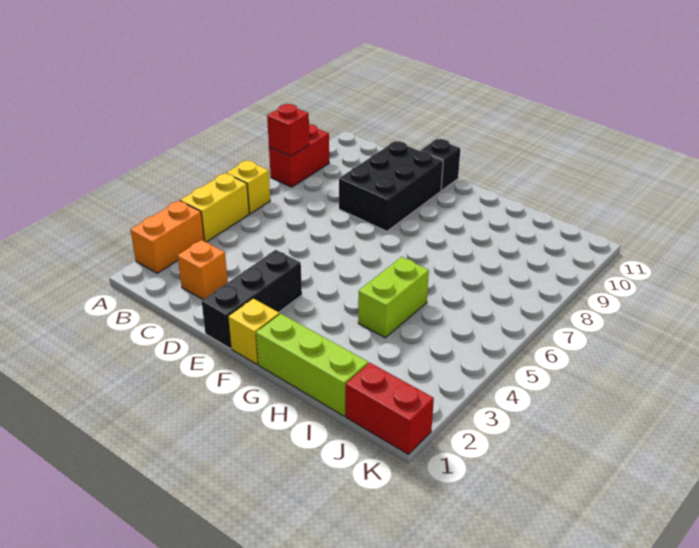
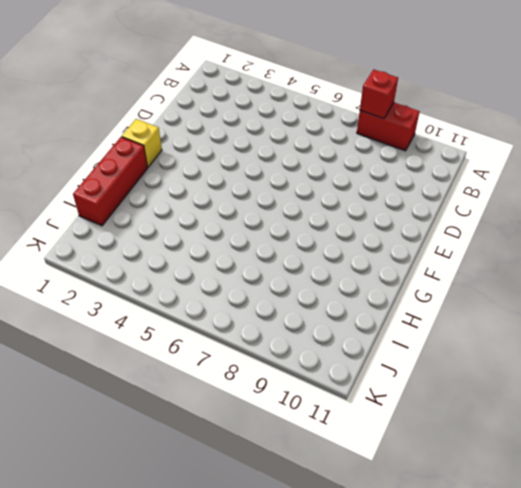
red 1x3 brick [73,137,147,226] -> lime 1x3 brick [256,314,368,416]
none -> orange 1x2 brick [131,201,204,273]
none -> yellow 1x2 brick [180,173,249,242]
none -> yellow 1x1 brick [226,161,270,214]

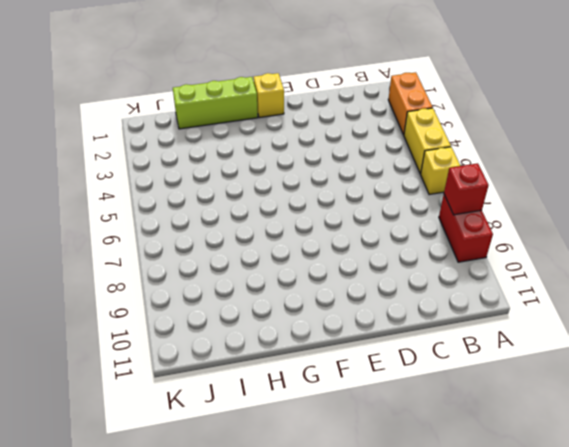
none -> orange 1x1 brick [177,240,228,299]
none -> black 2x3 brick [339,141,443,231]
none -> black 1x3 brick [202,250,302,348]

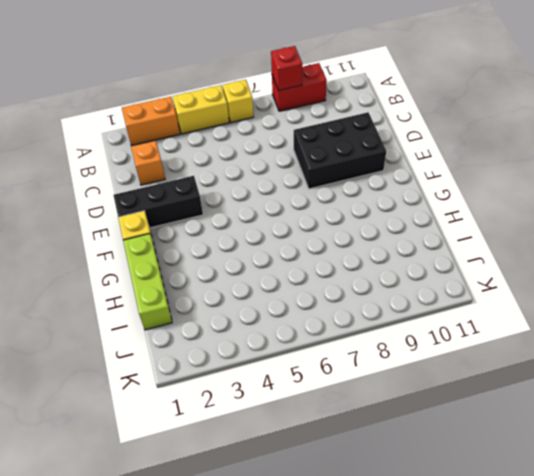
none -> black 1x1 brick [420,139,461,190]
none -> lime 1x2 brick [358,257,429,338]
none -> red 1x2 brick [346,363,434,454]

